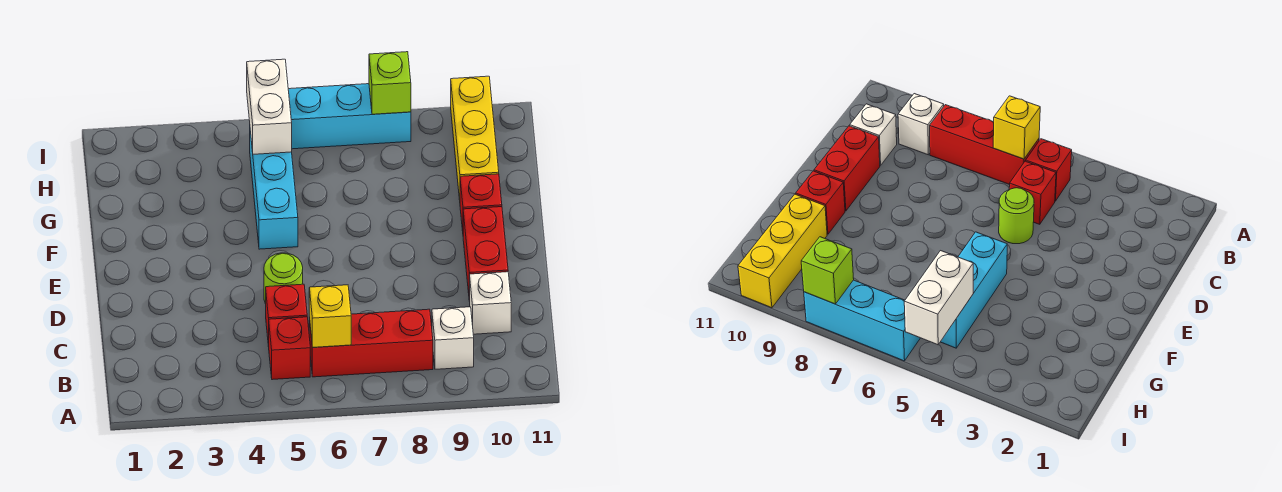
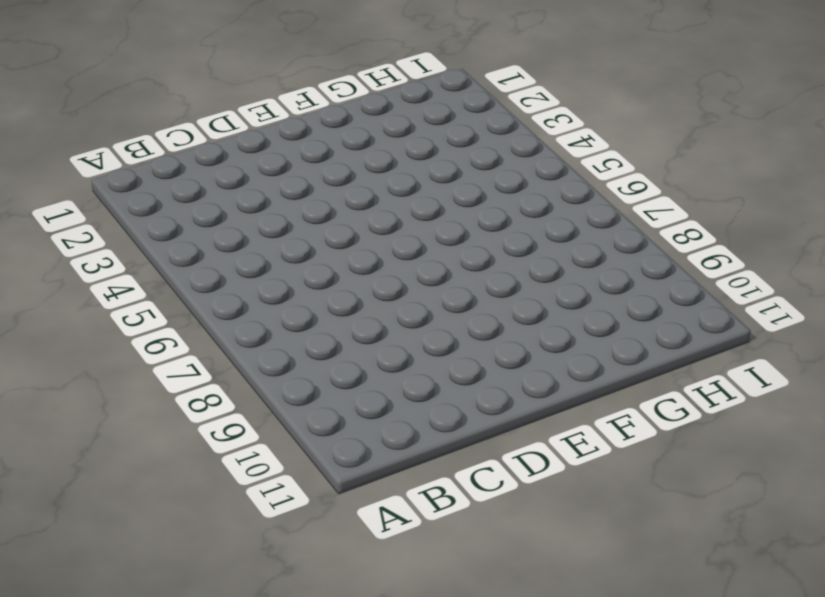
none -> red 1x1 brick [269,317,310,380]
none -> red 1x3 brick [309,309,433,377]
none -> white 1x1 brick [432,307,474,369]

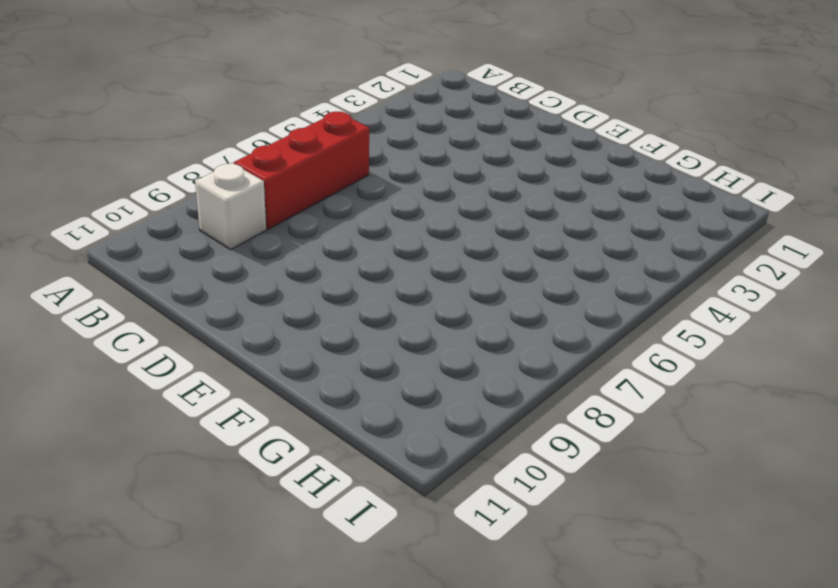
none -> red 1x1 brick [269,317,310,380]
none -> red 1x1 brick [266,284,307,347]
none -> white 1x1 brick [470,272,511,334]

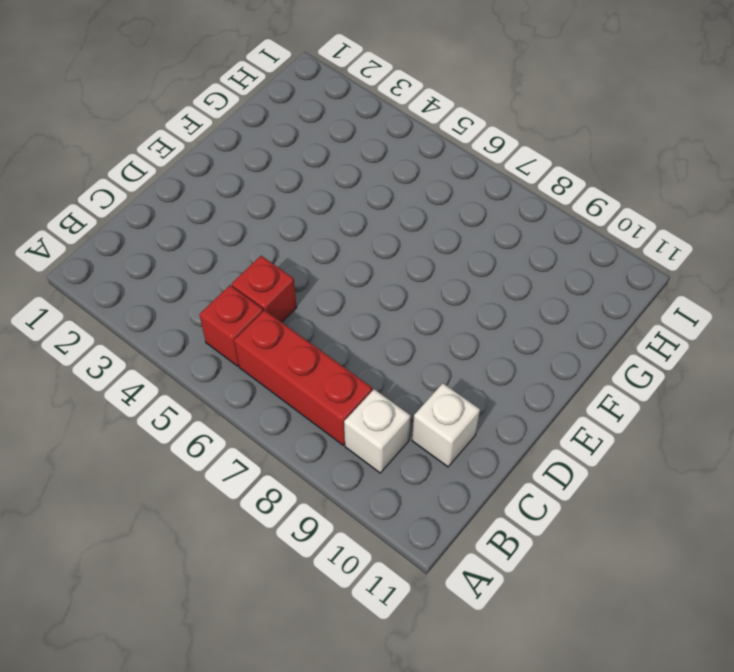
none -> lime 1x1 round brick [264,253,303,304]
none -> red 1x2 brick [463,207,508,301]
none -> cyan 1x3 brick [250,131,298,249]

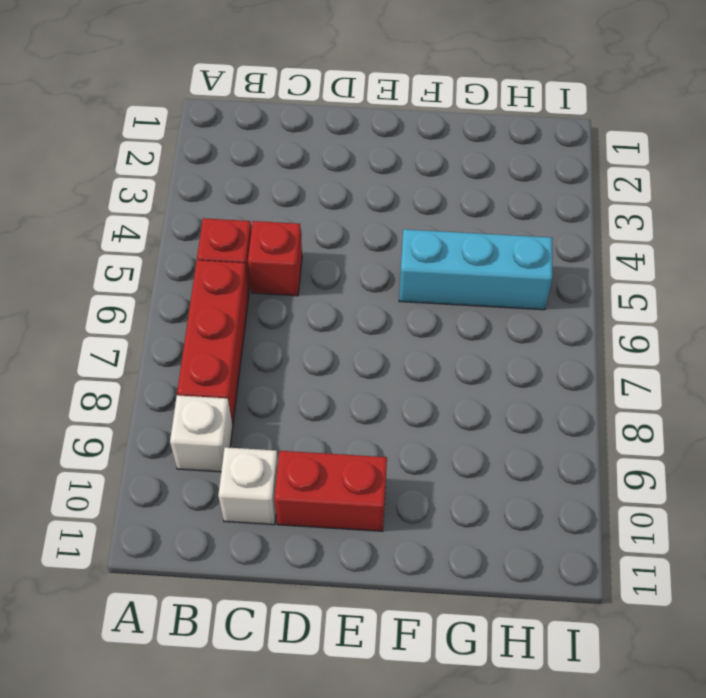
none -> lime 1x1 round brick [264,253,303,304]
none -> red 1x1 brick [460,174,502,231]
none -> yellow 1x3 brick [451,76,499,200]

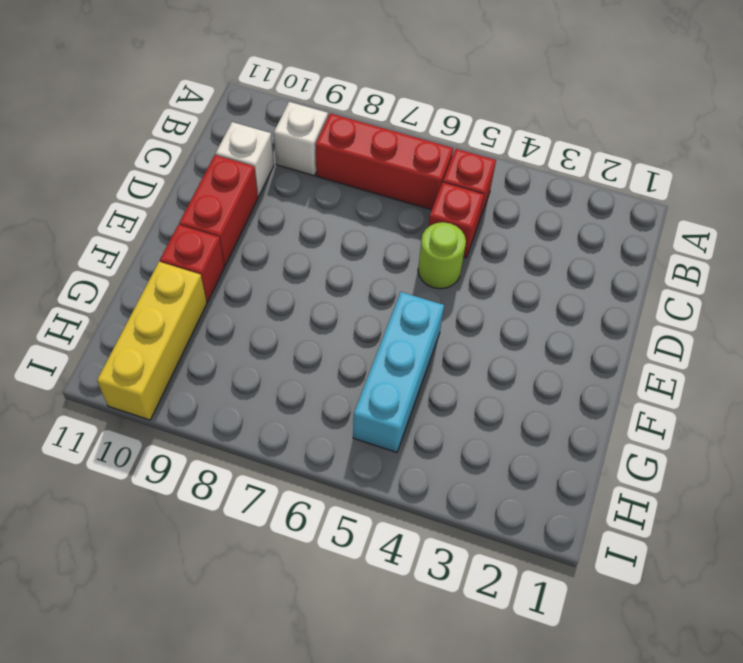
none -> cyan 1x3 brick [288,84,411,149]
none -> yellow 1x1 brick [309,285,351,347]
none -> white 1x2 brick [247,59,292,154]

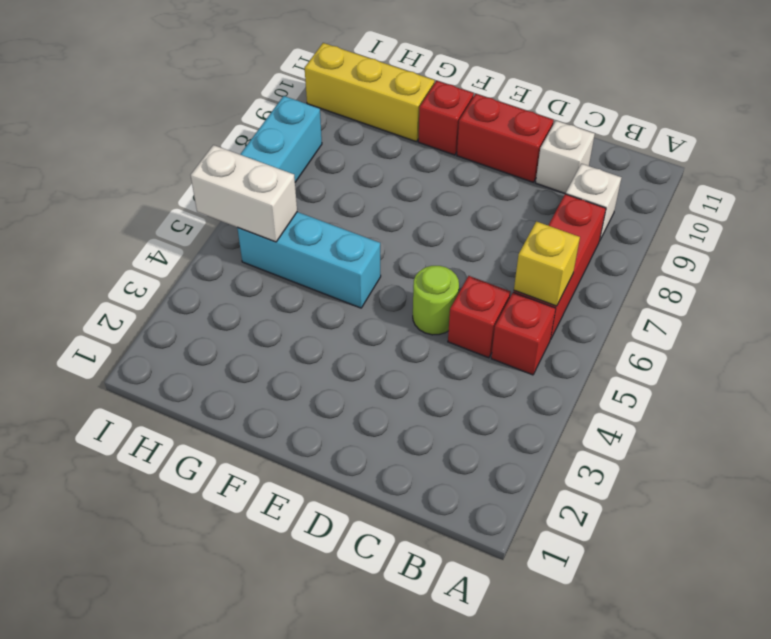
none -> lime 1x1 brick [369,52,411,114]

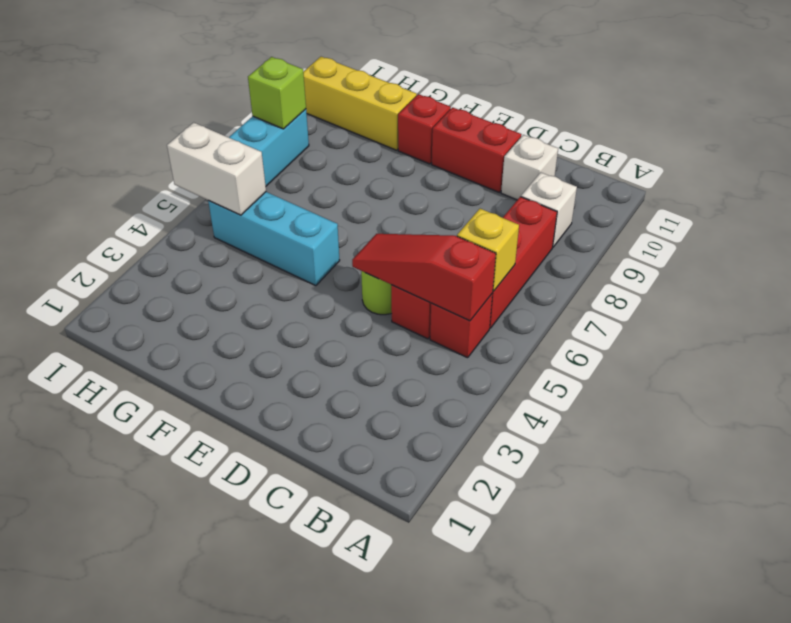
red 1x3 slope [352,234,496,321] -> none

